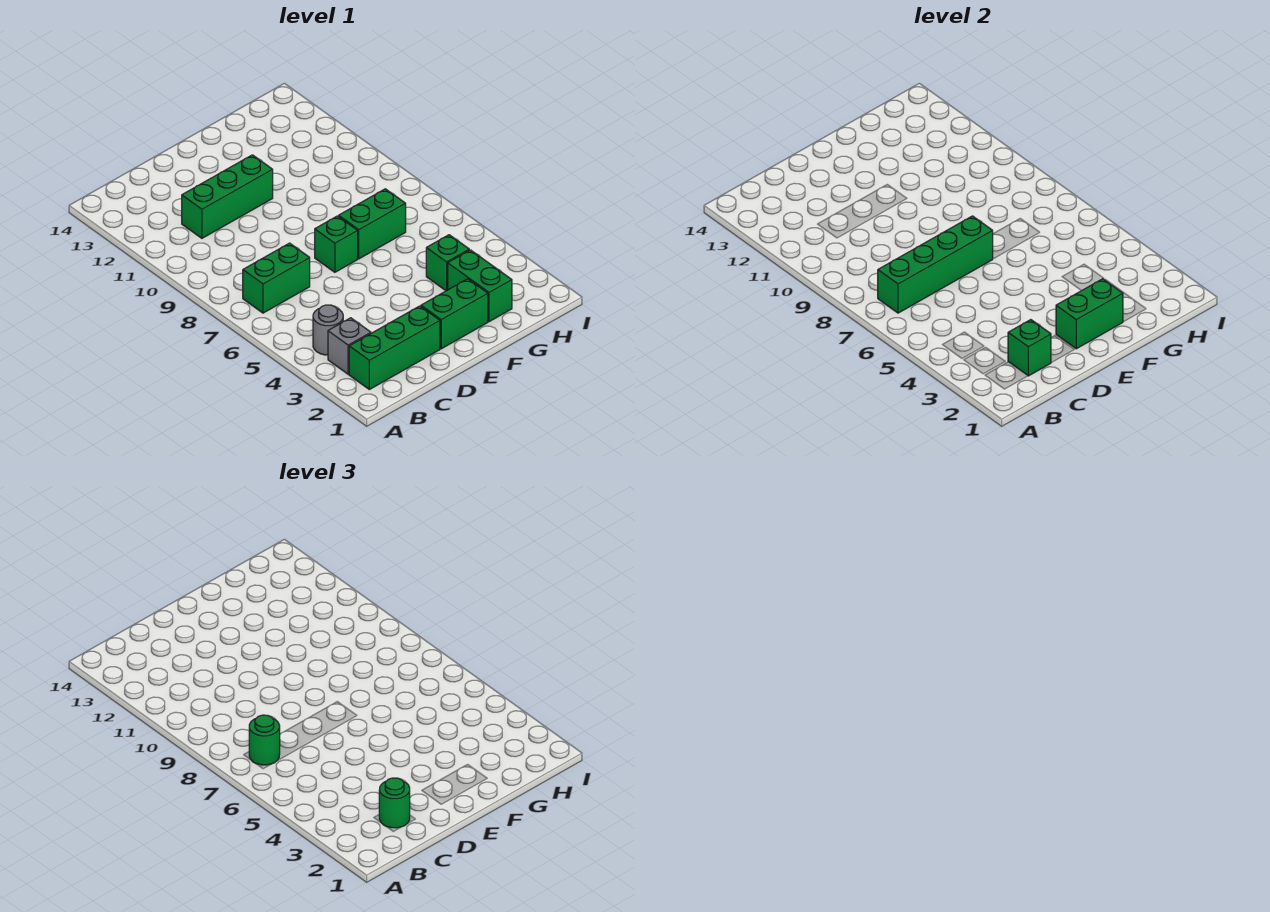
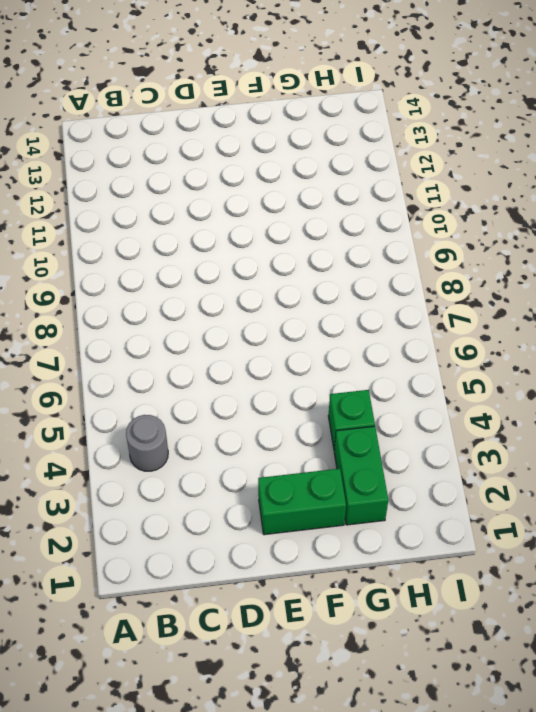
none -> green 1x3 brick [349,306,440,389]
none -> grey 1x1 brick [328,318,371,374]
none -> green 1x2 brick [243,243,310,313]

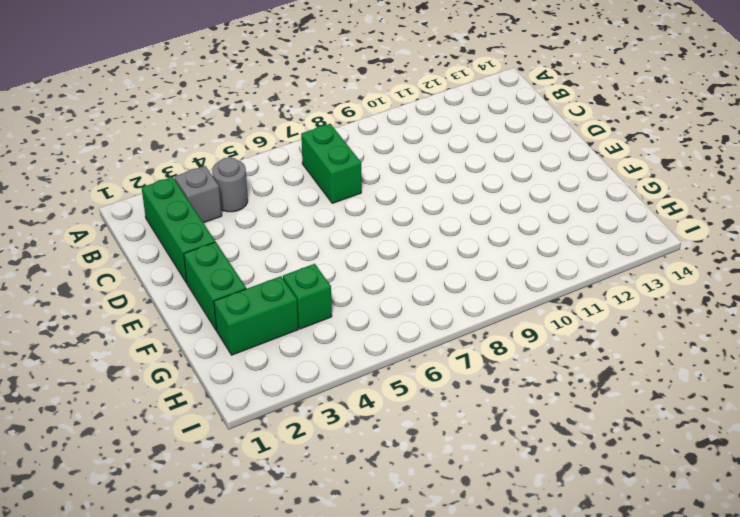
none -> green 1x3 brick [182,155,273,238]
none -> green 1x1 brick [315,216,358,272]
none -> green 1x2 brick [339,189,406,259]

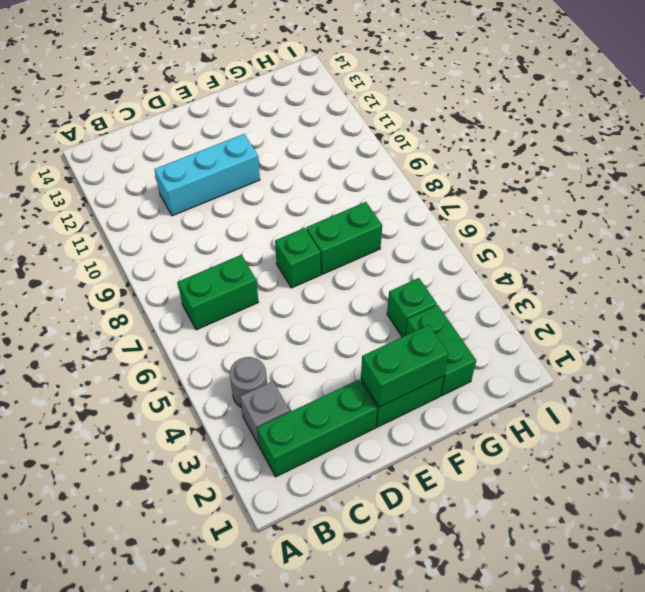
cyan 1x3 brick [154,134,260,216] -> green 1x3 brick [182,155,273,238]
none -> green 1x4 brick [878,216,993,313]
none -> green 1x1 brick [1008,320,1051,376]
none -> green 1x1 round brick [249,715,280,765]

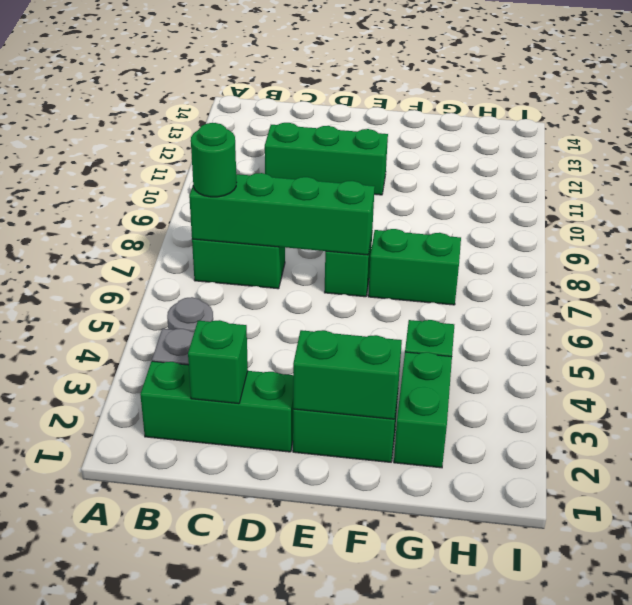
none -> green 1x1 round brick [379,778,410,828]

